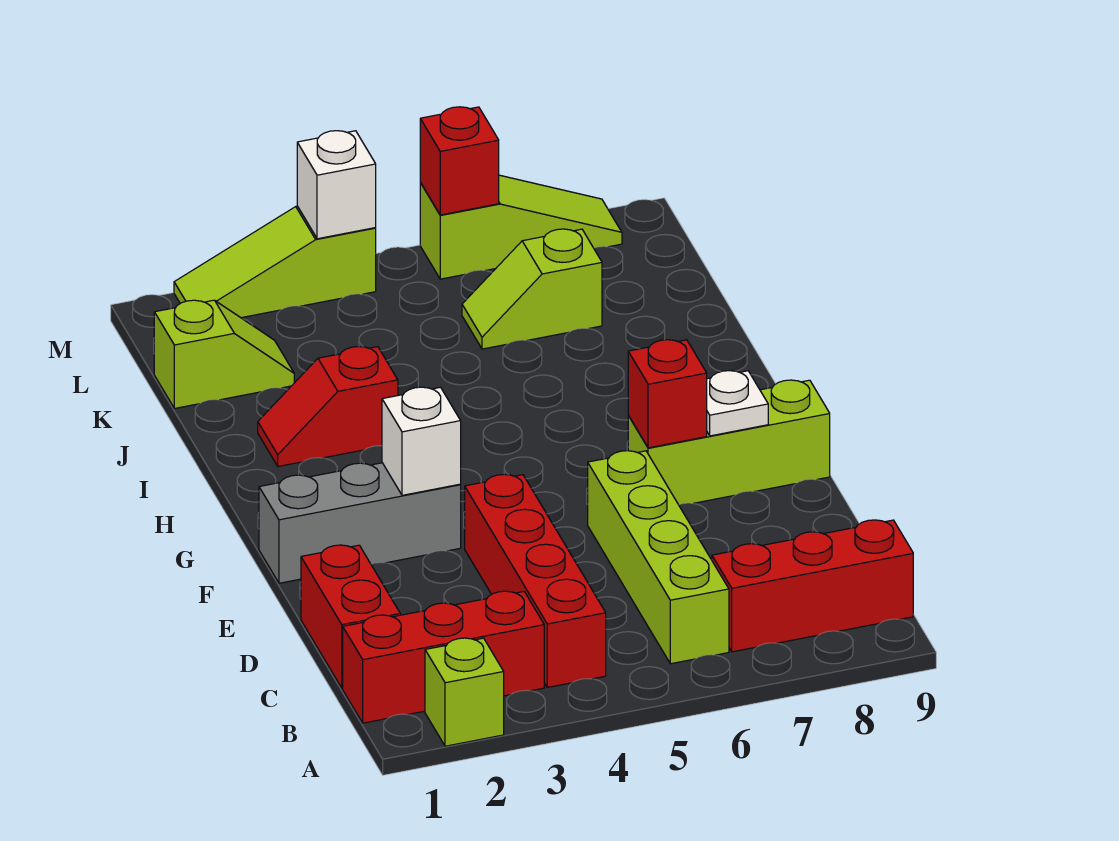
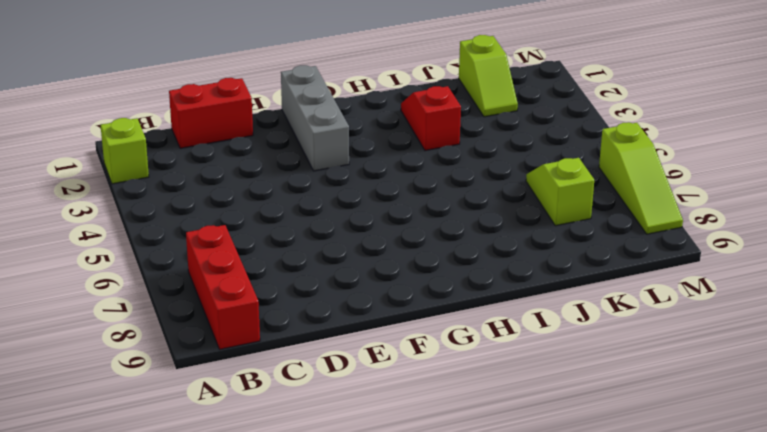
none -> red 1x3 brick [343,591,544,723]
none -> red 1x4 brick [465,474,606,687]
none -> lime 1x4 brick [588,451,729,664]

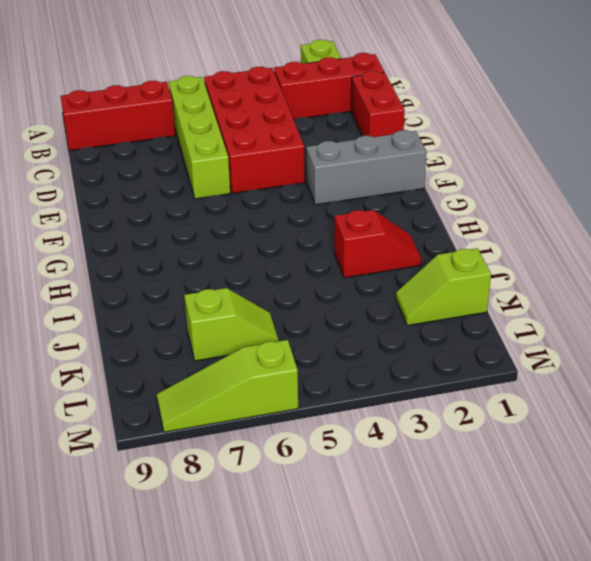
red 2x4 brick [204,67,305,193] -> red 1x4 brick [465,474,606,687]
none -> lime 1x3 brick [628,380,830,505]
none -> lime 1x3 slope [174,206,376,318]
none -> white 1x1 brick [382,387,461,495]

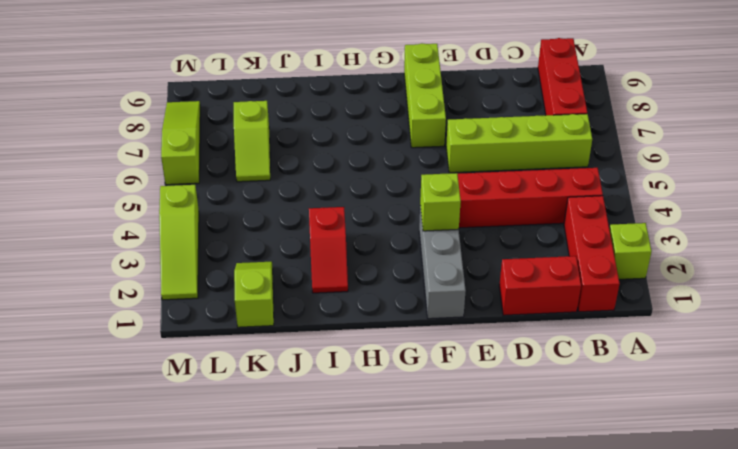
lime 1x1 brick [420,173,461,231] -> white 1x1 brick [382,387,461,495]
none -> red 1x1 brick [628,340,707,448]
none -> white 1x1 plate [707,371,768,436]
none -> white 1x1 brick [297,131,376,239]

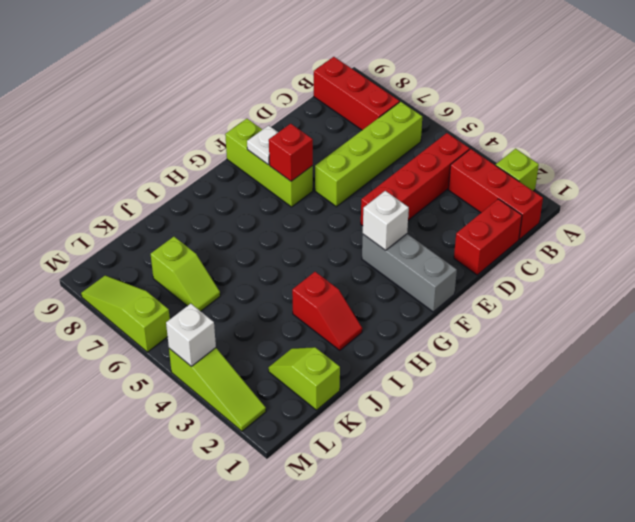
none -> red 1x1 brick [420,107,499,215]

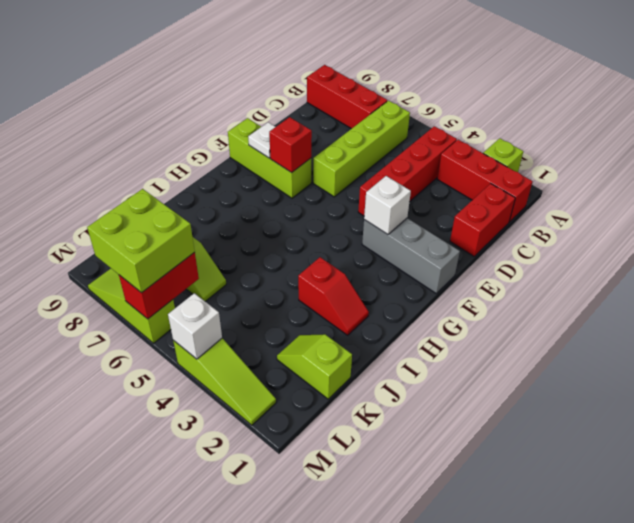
red 1x2 brick [119,252,199,319] -> red 1x1 brick [420,107,499,215]
lime 2x2 brick [87,189,195,293] -> none

